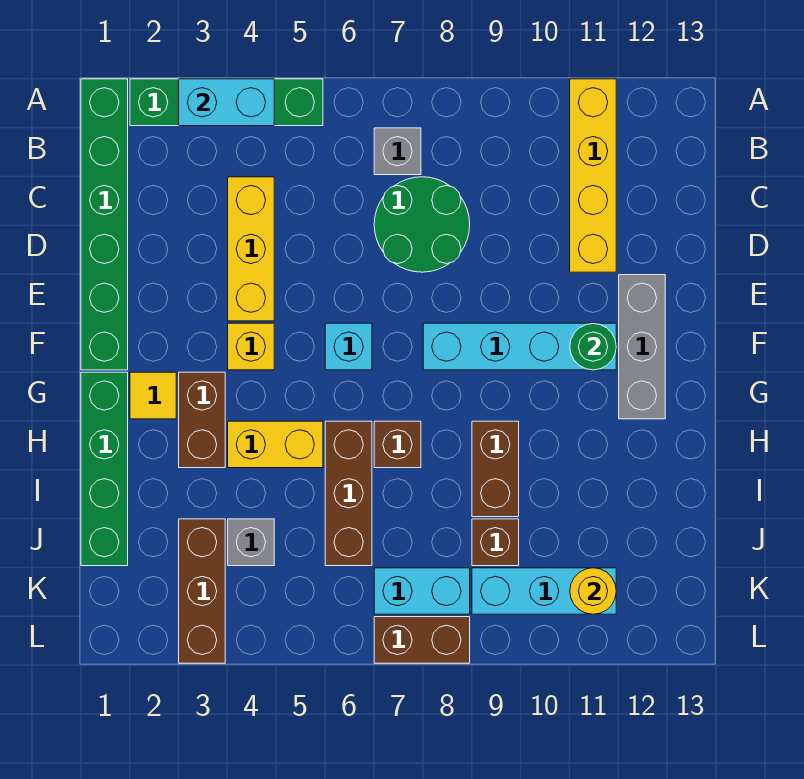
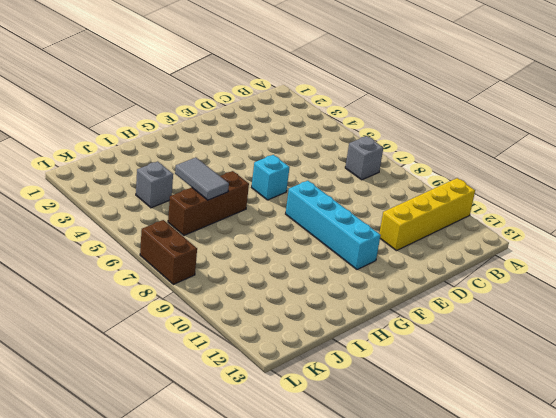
grey 1x2 tile [175,158,229,200] -> none
none -> green 1x6 brick [81,79,128,370]
none -> green 1x4 brick [130,79,323,126]
none -> yellow 1x3 brick [228,177,274,321]

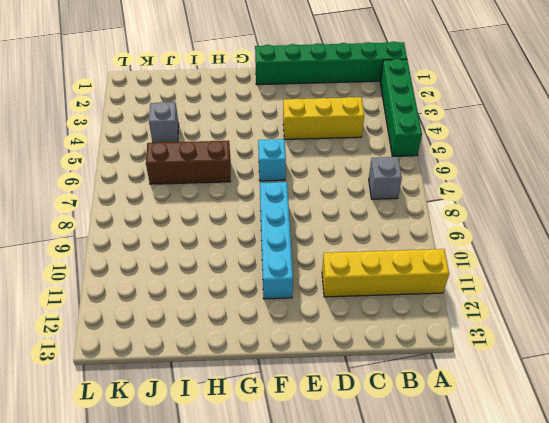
none -> green 2x2 round brick [374,177,470,272]
none -> grey 1x3 brick [619,275,665,419]
none -> yellow 1x1 brick [228,323,274,370]

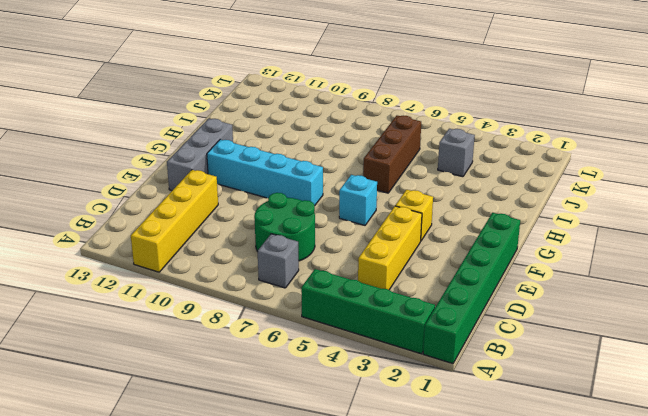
none -> green 1x4 brick [81,372,128,566]
none -> yellow 1x1 tile [130,372,176,419]
none -> brown 1x2 brick [179,372,225,468]

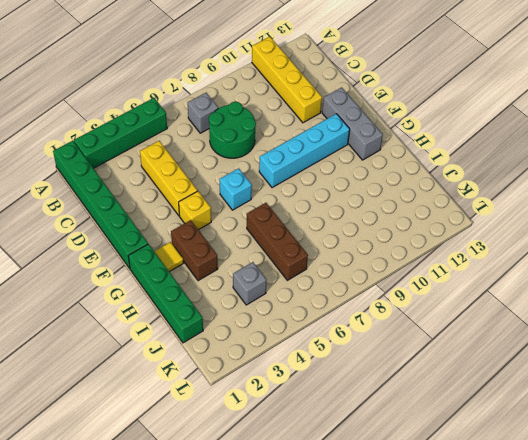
none -> yellow 1x2 brick [228,421,323,468]
none -> brown 1x1 brick [374,421,421,468]
none -> brown 1x2 brick [472,421,519,517]

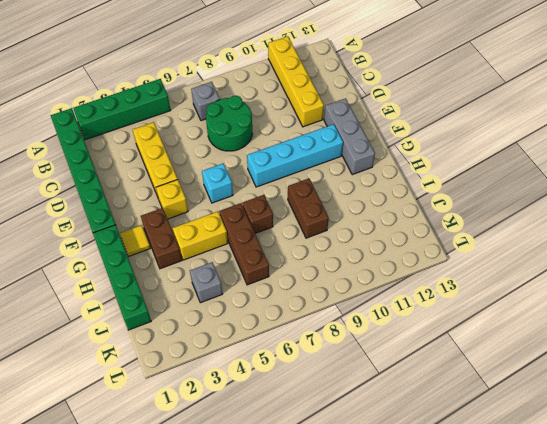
none -> brown 1x3 brick [179,519,225,663]
none -> brown 1x1 brick [472,519,519,566]
none -> cyan 1x2 brick [374,568,470,614]

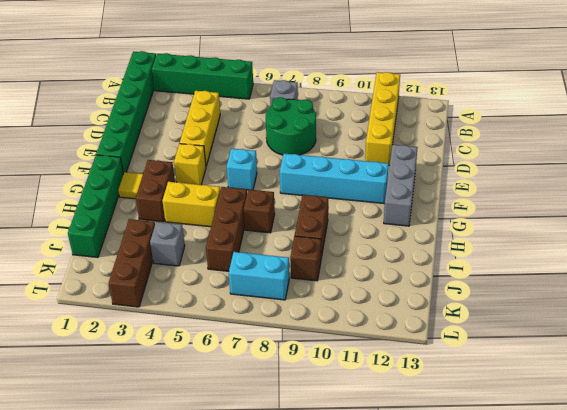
none -> cyan 1x3 brick [472,568,616,614]
none -> brown 1x2 brick [374,617,470,663]
none -> cyan 1x2 brick [179,79,274,126]

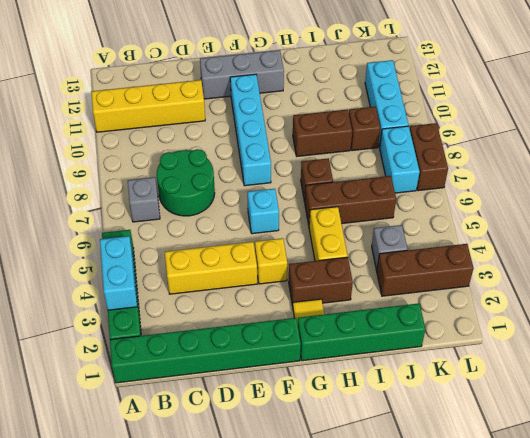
none -> green 1x1 round brick [570,323,616,370]
none -> yellow 1x1 round brick [570,568,616,614]

